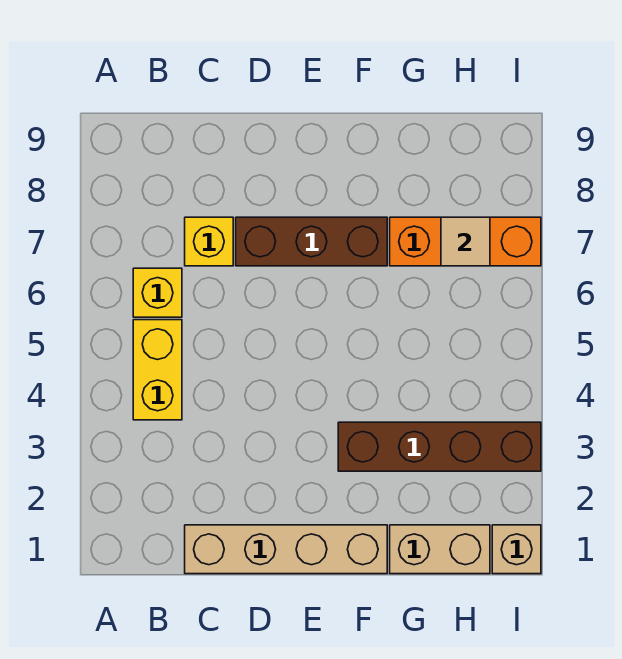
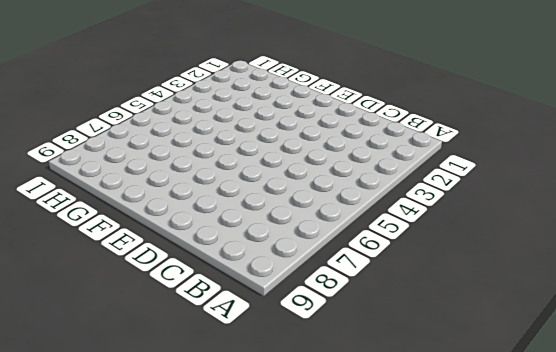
none -> yellow 1x2 brick [133,320,182,420]
none -> yellow 1x1 brick [133,268,182,317]

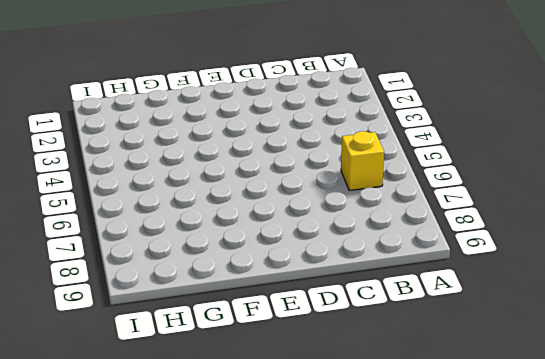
none -> yellow 1x2 brick [133,320,182,420]
none -> tan 1x4 brick [185,525,387,574]

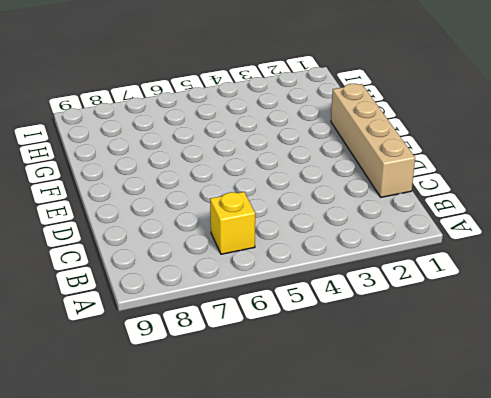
none -> yellow 1x2 brick [133,320,182,420]
none -> yellow 1x1 brick [185,217,233,266]

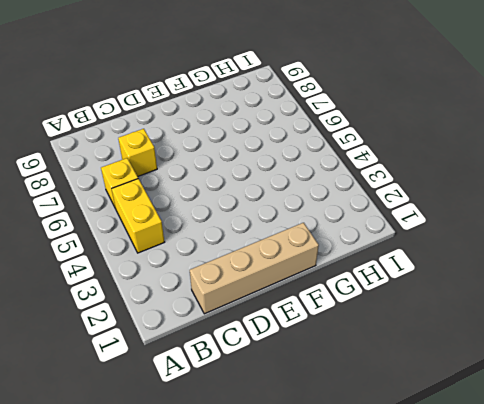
none -> brown 1x3 brick [236,217,387,266]
none -> brown 1x4 brick [338,422,541,471]

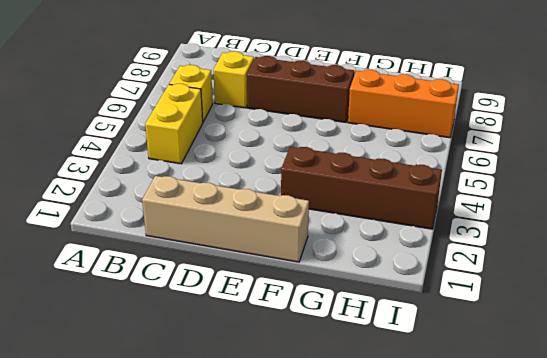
none -> tan 1x2 brick [390,525,490,574]
none -> tan 1x1 brick [492,525,541,574]

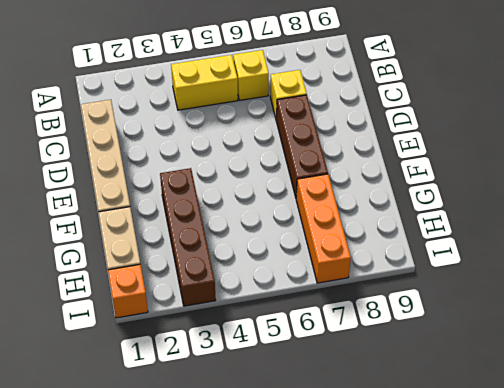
orange 1x1 brick [108,264,148,318] -> tan 1x1 brick [492,525,541,574]
none -> tan 1x1 tile [441,217,490,266]

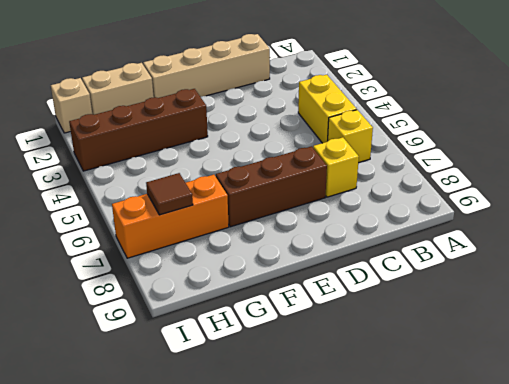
brown 1x1 tile [146,173,193,215] -> tan 1x1 tile [441,217,490,266]

